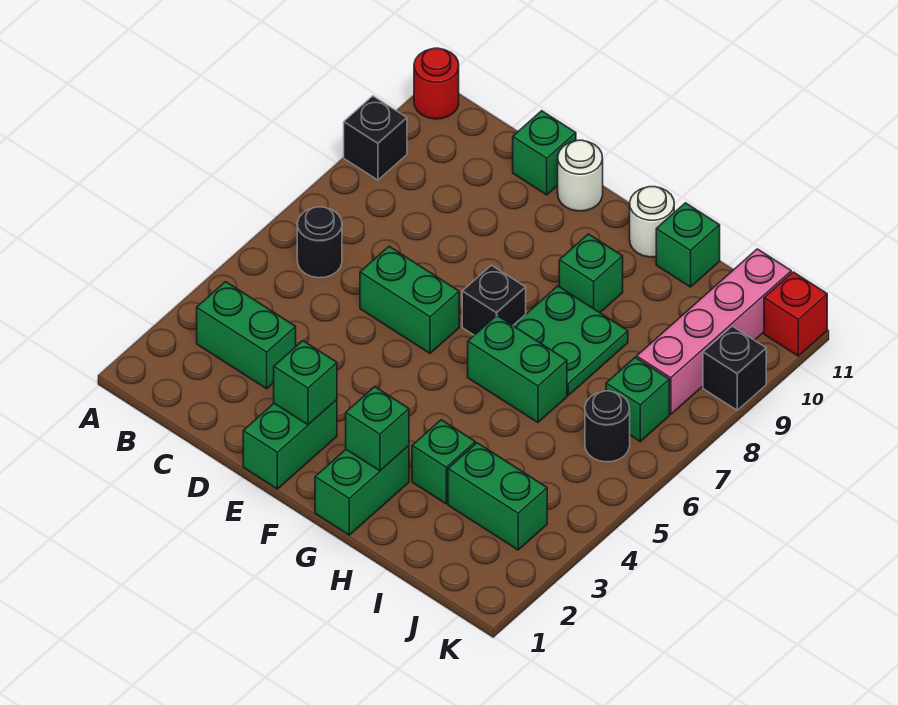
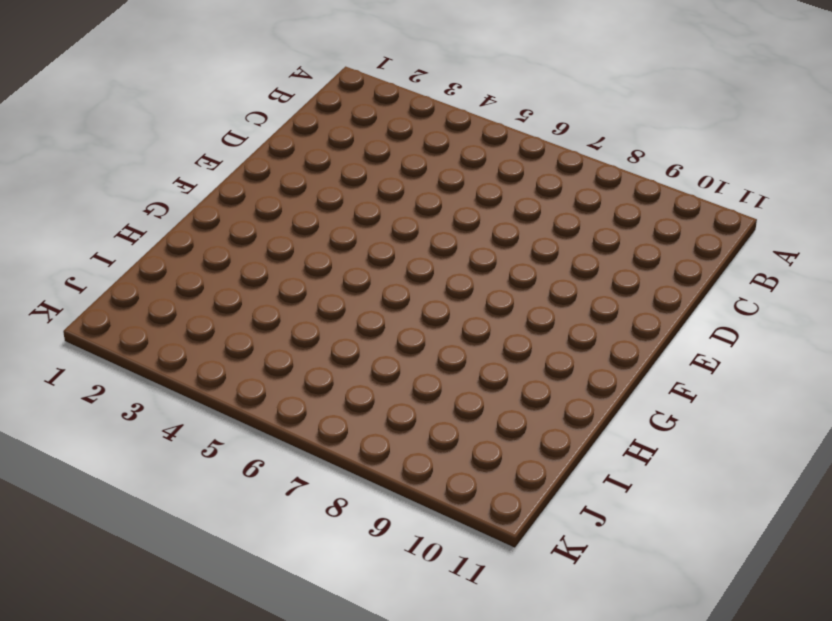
none -> black 1x1 brick [344,96,407,180]
none -> red 1x1 round brick [414,48,459,119]
none -> green 1x2 brick [197,282,296,389]

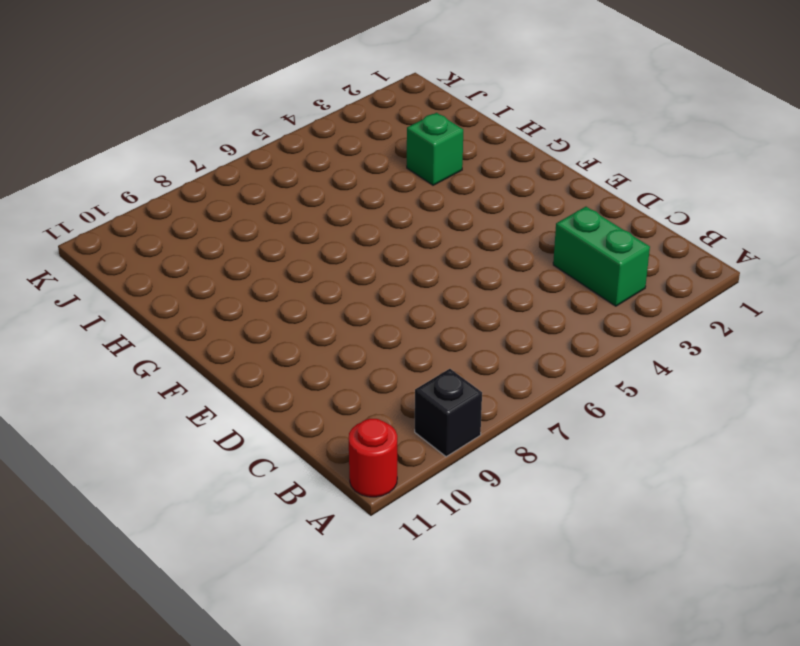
none -> black 1x1 round brick [297,207,342,278]
none -> green 1x2 brick [360,246,459,353]
none -> green 1x1 brick [513,111,576,195]

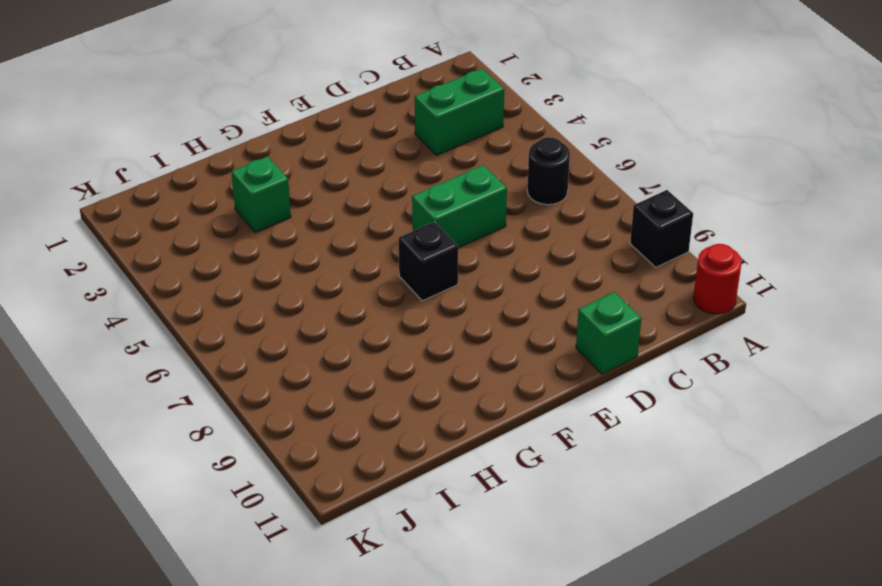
none -> green 1x2 brick [243,400,337,489]
none -> white 1x1 round brick [558,140,603,211]
none -> green 1x2 brick [315,446,409,535]

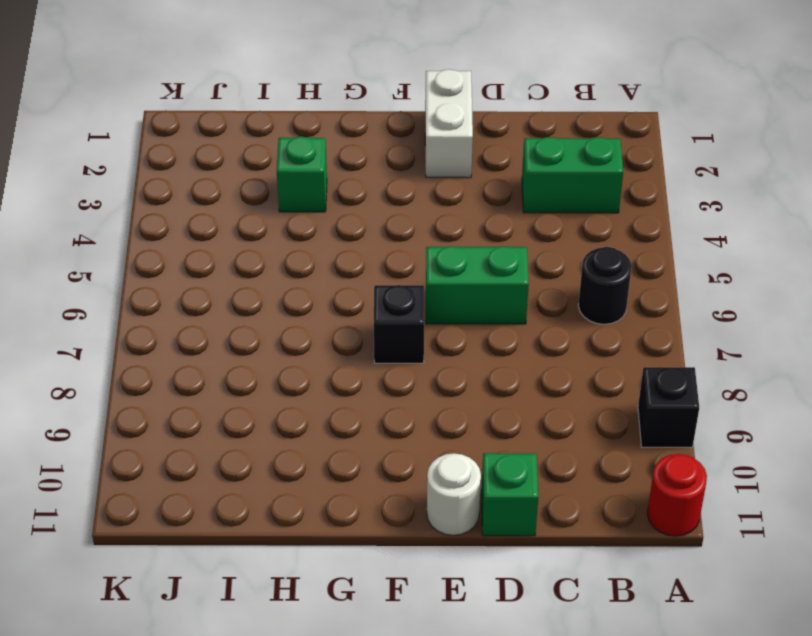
white 1x2 brick [425,69,473,178] -> green 1x2 brick [243,400,337,489]
none -> green 1x2 brick [315,446,409,535]
none -> green 1x2 brick [468,316,567,423]
none -> green 2x2 plate [513,286,628,395]

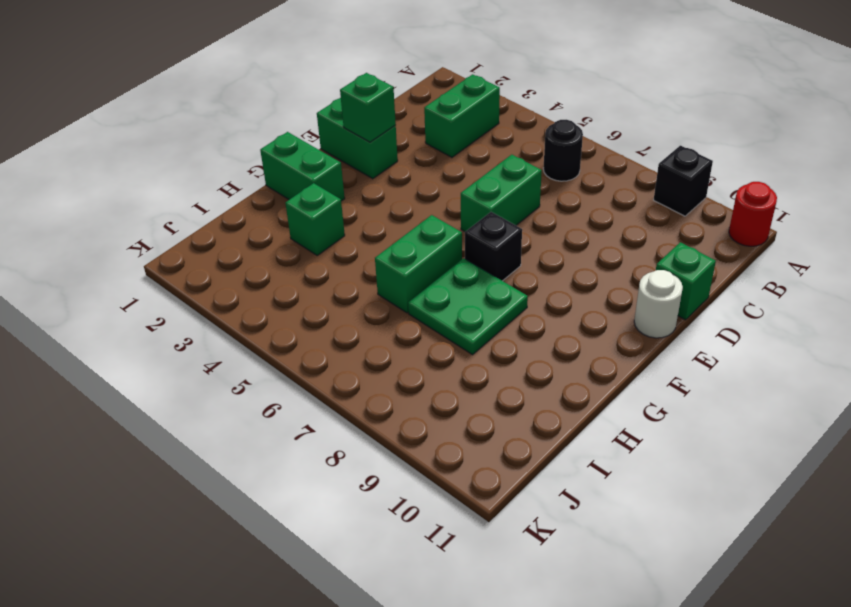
none -> green 1x1 brick [559,234,623,312]
none -> white 1x1 round brick [630,187,674,257]
none -> green 1x1 brick [656,203,720,287]

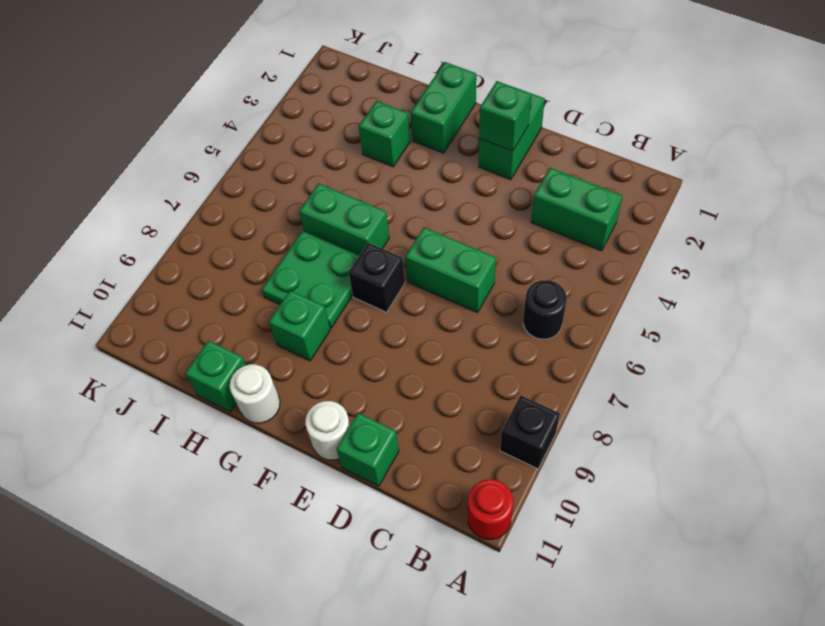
none -> green 1x2 brick [448,443,547,550]
none -> black 1x1 round brick [585,391,630,462]
none -> green 1x1 brick [606,357,669,441]

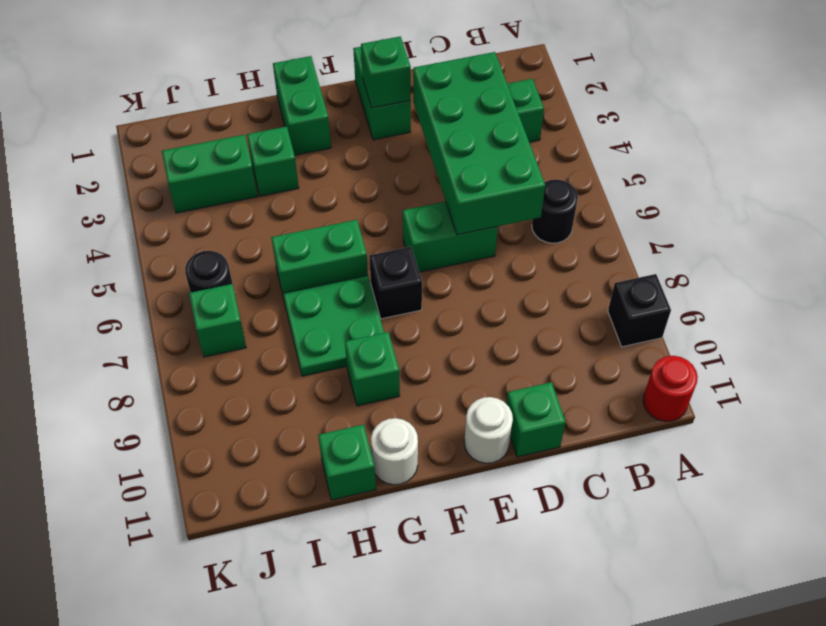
green 2x4 brick [413,52,545,235] -> none
none -> pink 1x4 brick [637,249,791,414]
none -> black 1x1 brick [703,326,766,410]
none -> red 1x1 brick [764,272,827,356]

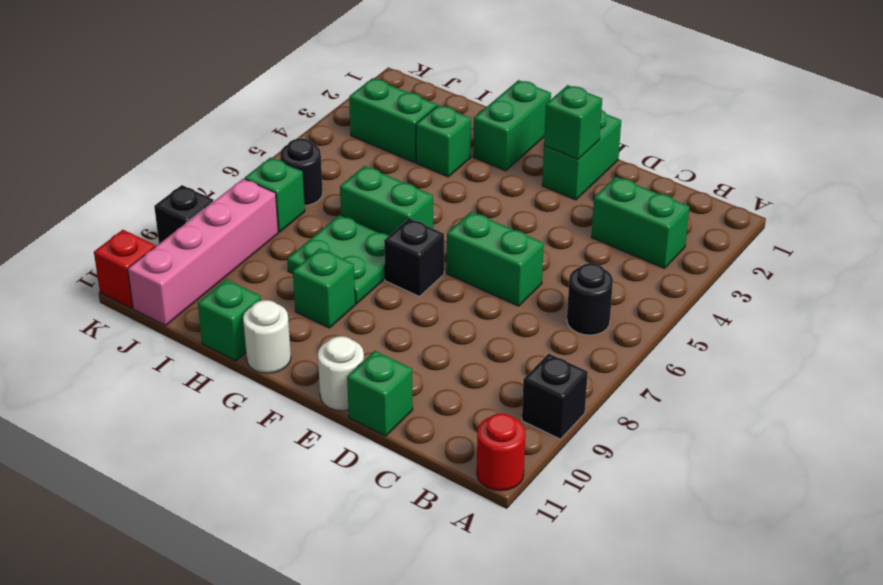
none -> green 1x1 brick [346,387,409,471]

